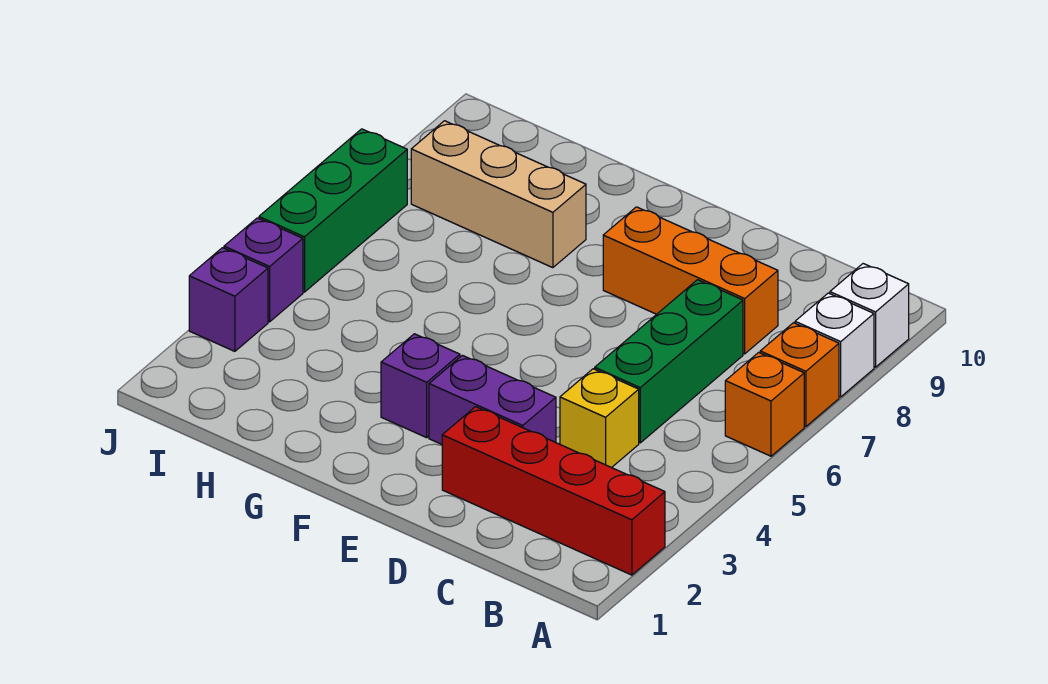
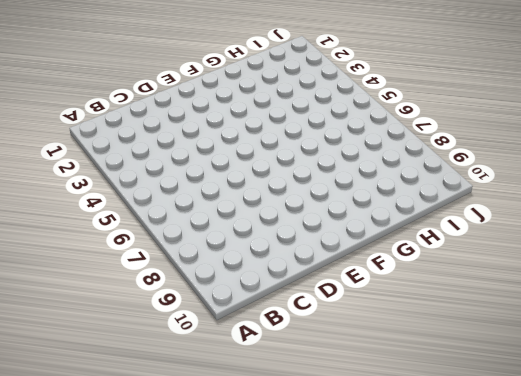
none -> red 1x4 brick [442,407,665,575]
none -> orange 1x1 brick [725,352,804,456]
none -> orange 1x1 brick [760,323,839,427]

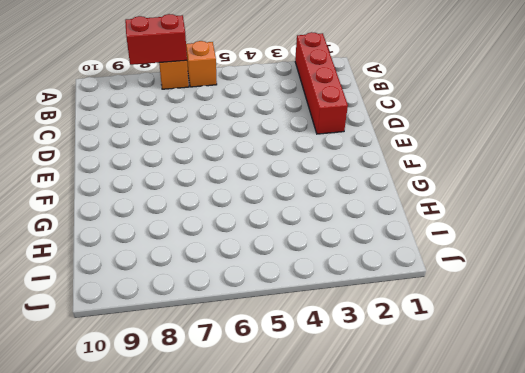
red 1x2 brick [125,14,187,65] -> none
none -> white 1x1 brick [795,293,874,397]
none -> white 1x1 brick [830,264,909,367]
none -> yellow 1x1 brick [560,369,639,468]

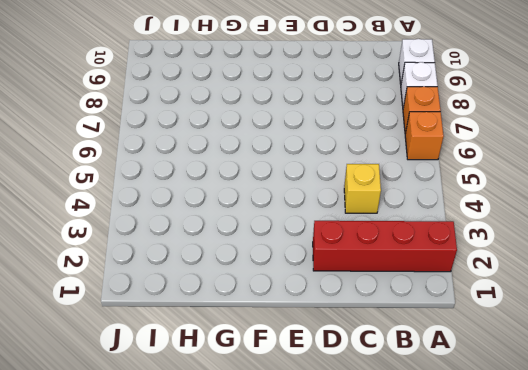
none -> green 1x3 brick [595,280,743,443]
none -> orange 1x3 brick [603,207,778,354]
none -> purple 1x2 brick [429,355,556,444]

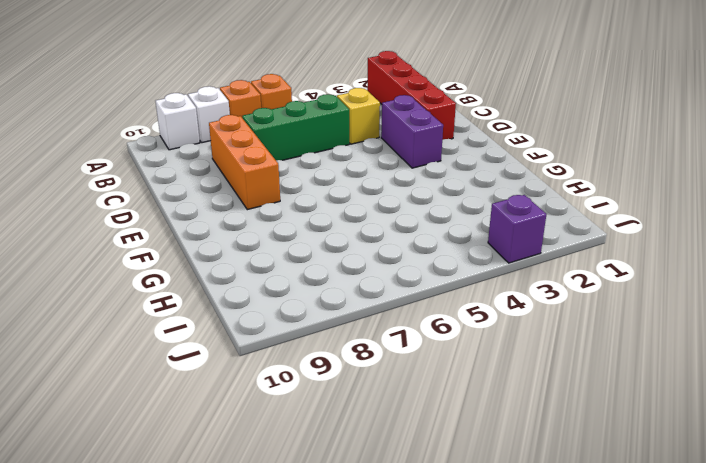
none -> purple 1x1 brick [381,334,460,438]
none -> tan 1x3 brick [411,121,586,268]
none -> purple 1x1 brick [224,218,303,322]

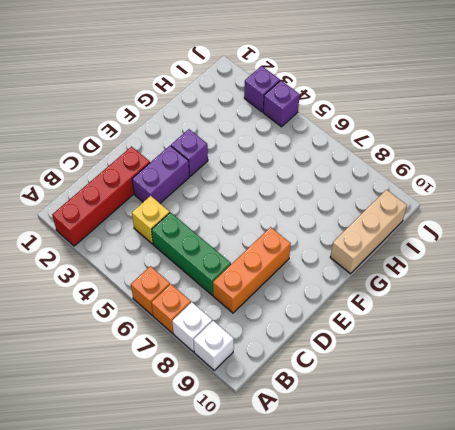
tan 1x3 brick [330,190,407,274] -> tan 1x3 brick moved to [411,121,586,268]
none -> green 1x3 brick [259,129,407,292]

